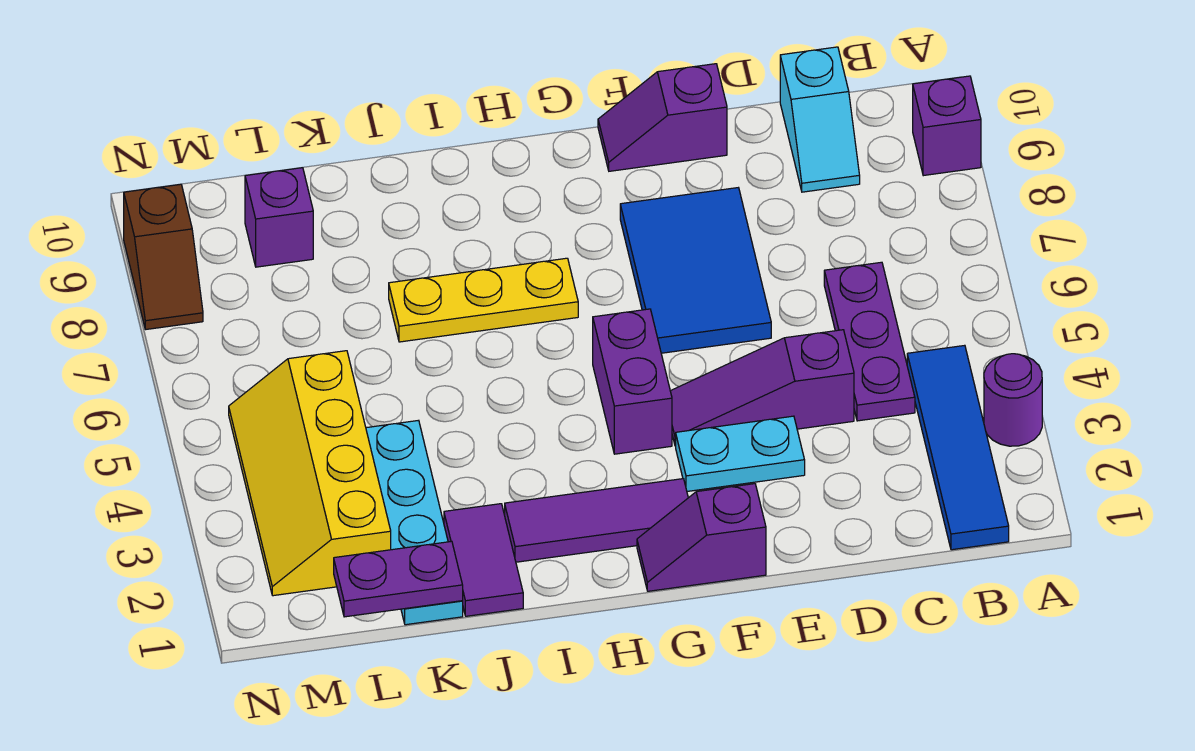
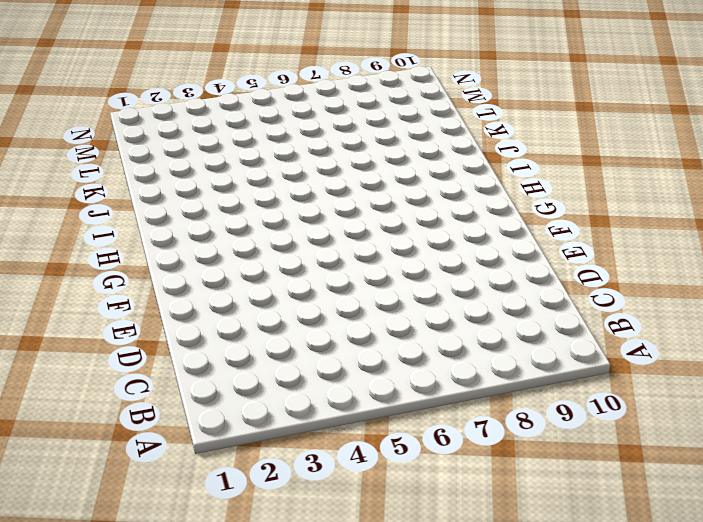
none -> purple 1x1 round brick [984,354,1042,446]
none -> purple 1x1 brick [913,76,981,176]
none -> blue 1x4 tile [907,345,1009,550]

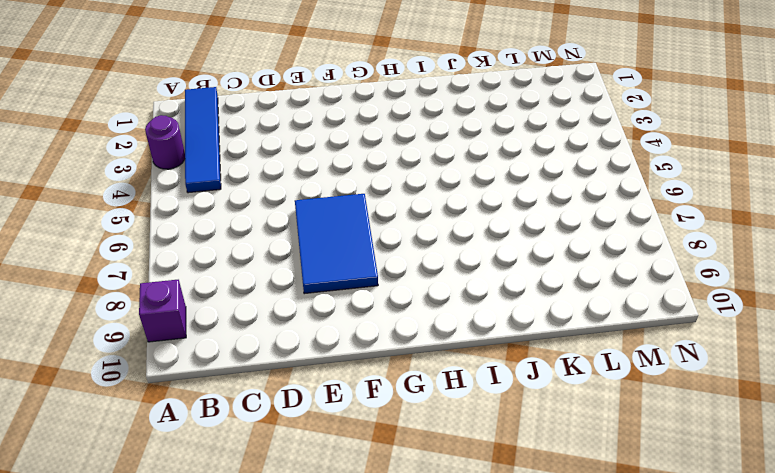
none -> purple 1x3 plate [824,262,915,421]
none -> cyan 1x2 slope [780,47,860,192]
none -> purple 1x3 slope [670,330,854,446]

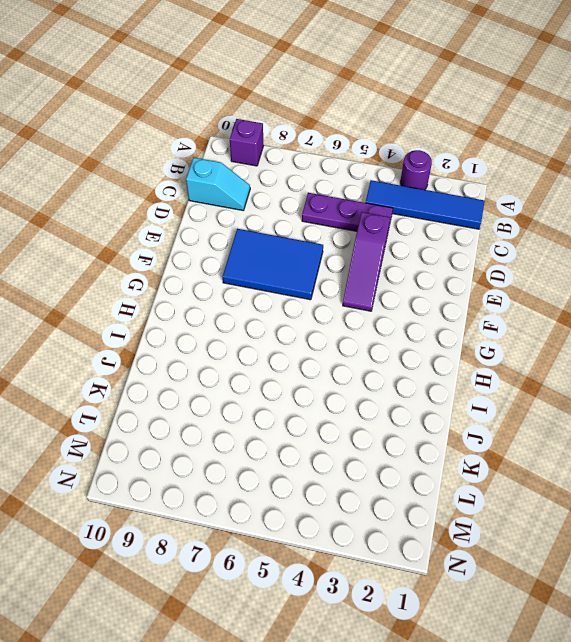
none -> cyan 1x2 plate [676,416,805,491]
none -> purple 1x2 slope [598,64,727,171]
none -> purple 1x2 slope [637,484,766,591]

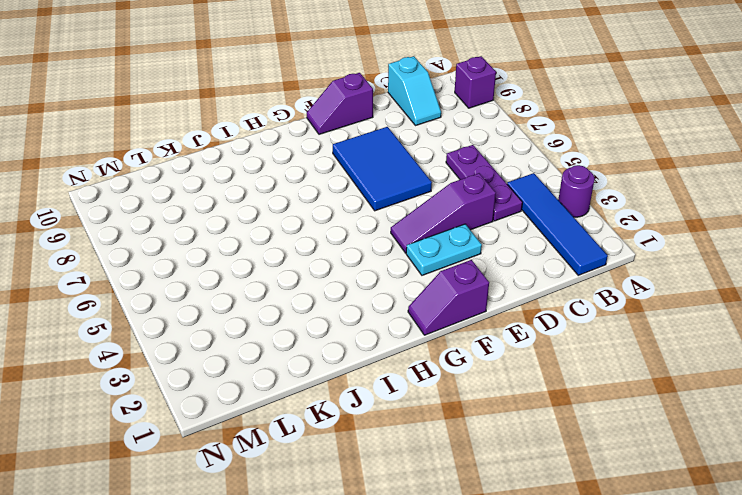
none -> purple 1x3 tile [505,479,688,562]
none -> purple 1x2 brick [593,309,672,454]
none -> yellow 1x3 plate [389,258,578,342]

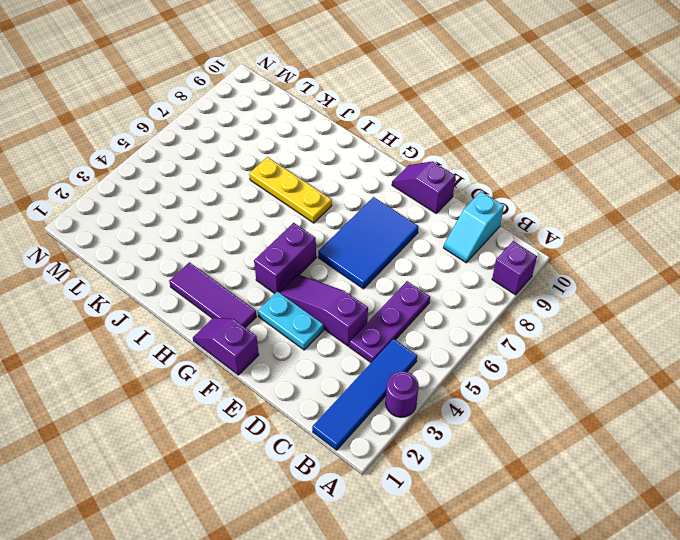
none -> purple 1x2 tile [444,504,523,616]
none -> cyan 1x4 plate [366,420,463,625]
none -> yellow 2x4 slope [229,351,391,596]

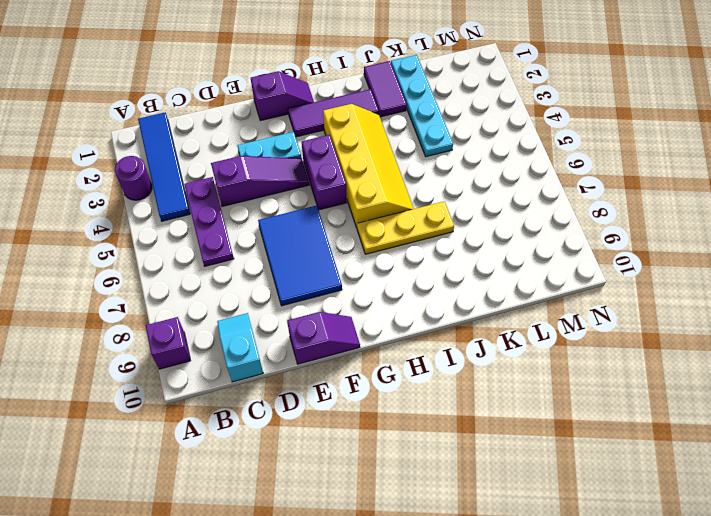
yellow 2x4 slope [323,104,414,228] -> yellow 2x4 slope moved to [229,351,391,596]
none -> purple 1x1 brick [245,168,313,267]
none -> brown 1x2 slope [124,184,203,329]
none -> purple 1x2 plate [334,541,463,617]

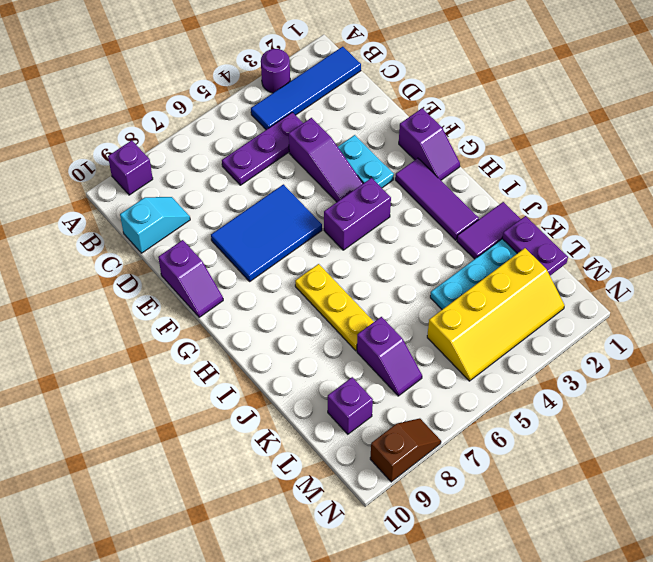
purple 1x2 slope [357,317,422,396] -> none

